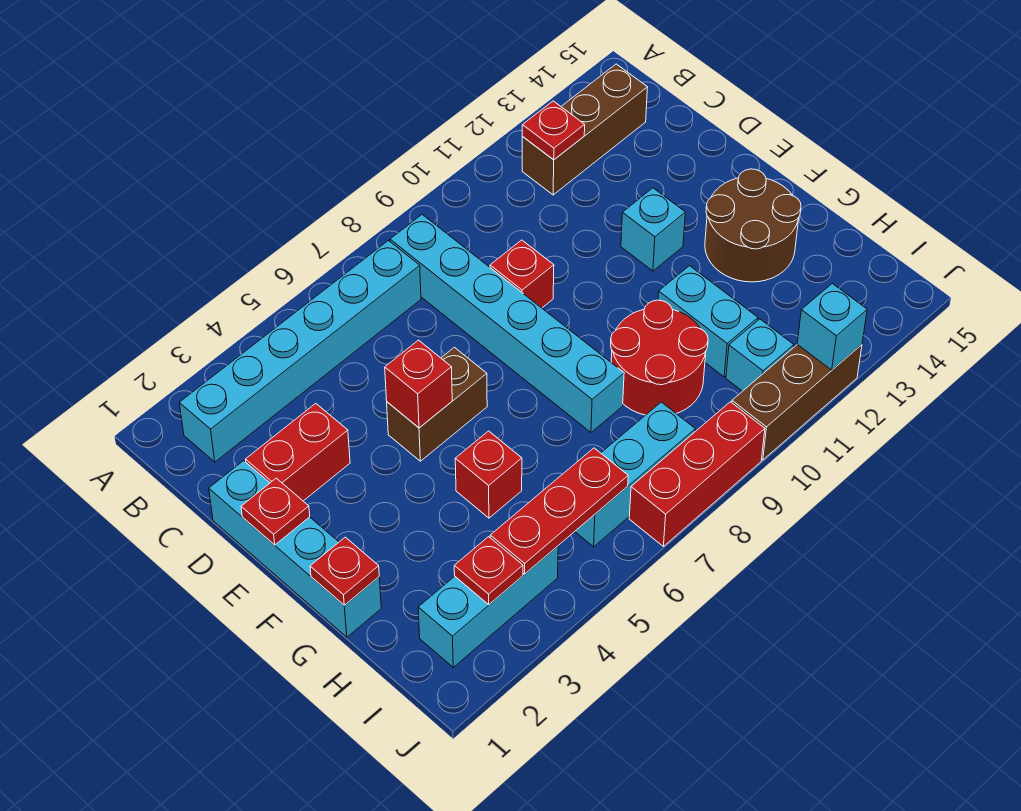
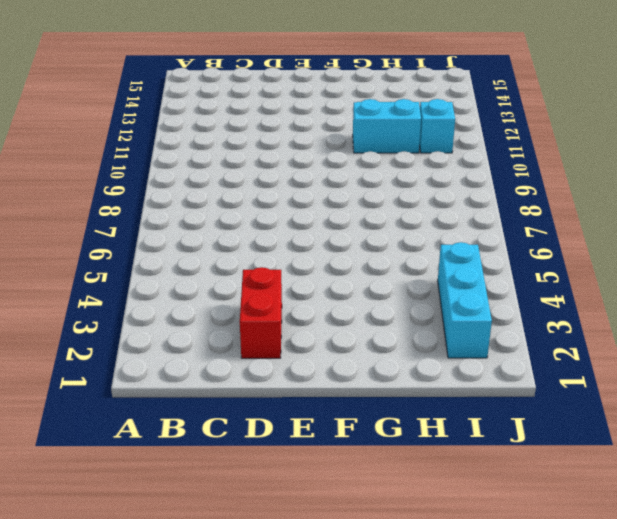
none -> cyan 1x6 brick [179,241,421,462]
none -> cyan 1x6 brick [390,215,624,432]
none -> brown 1x3 brick [522,64,648,195]

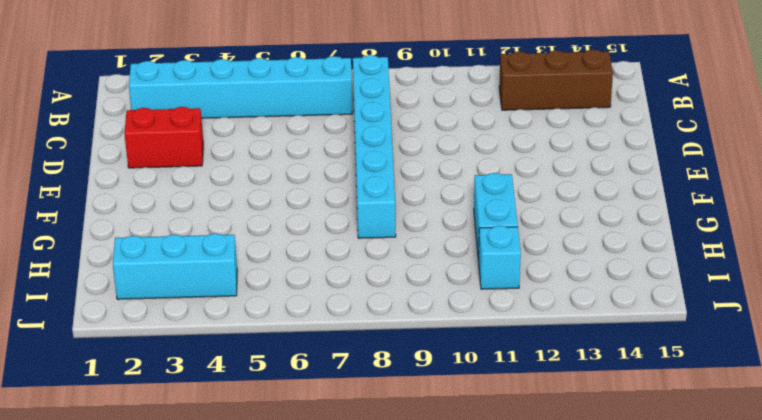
none -> cyan 1x4 brick [209,461,381,637]
none -> red 1x1 brick [490,240,554,308]
none -> brown 1x2 brick [387,347,487,461]

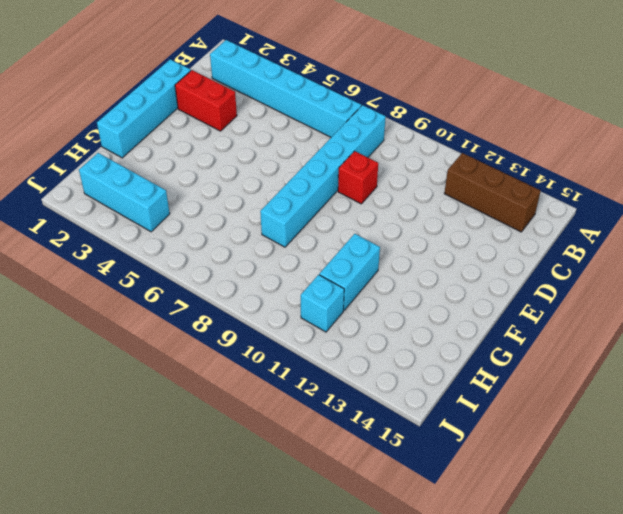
none -> brown 1x2 brick [387,347,487,461]
none -> cyan 1x1 brick [621,188,685,271]
none -> brown 2x2 round brick [705,169,801,282]

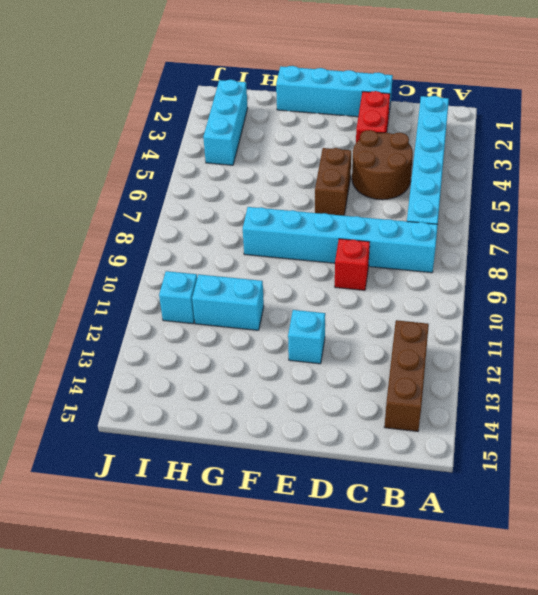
brown 2x2 round brick [352,130,413,200] -> brown 2x2 round brick moved to [705,169,801,282]
none -> red 1x1 brick [455,431,522,518]
none -> red 2x2 round brick [611,300,708,415]
none -> cyan 1x3 brick [575,402,695,547]

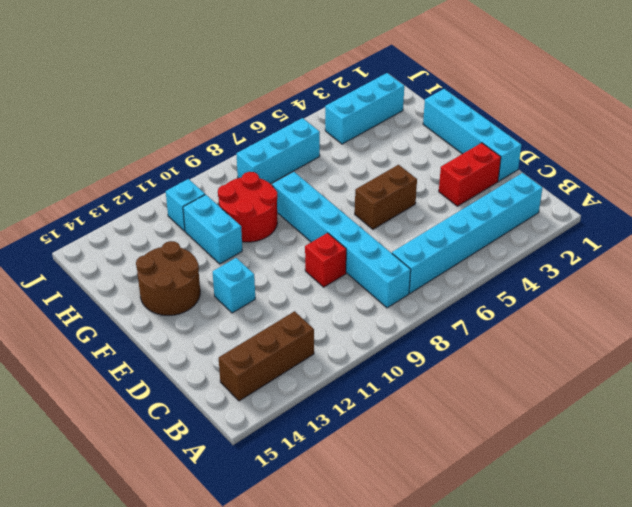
none -> red 1x1 brick [455,431,522,518]
none -> red 1x3 brick [629,402,765,546]
none -> brown 1x3 brick [732,344,862,460]

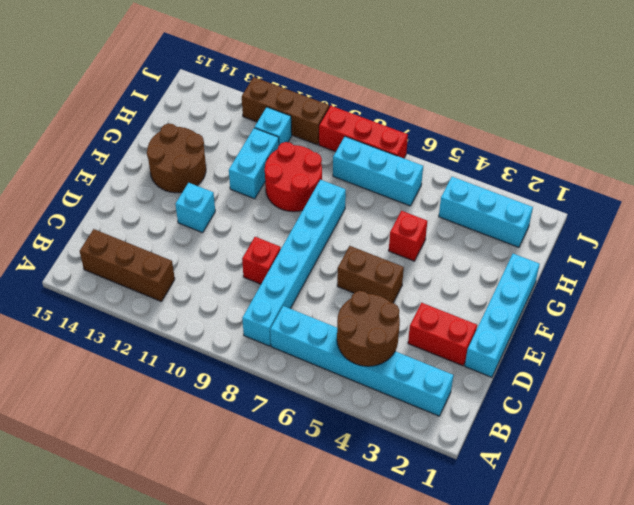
brown 2x2 round brick [337,291,400,366] -> none
none -> red 1x1 plate [522,101,585,160]
none -> red 1x1 plate [241,478,310,545]
none -> red 1x1 brick [385,340,452,428]

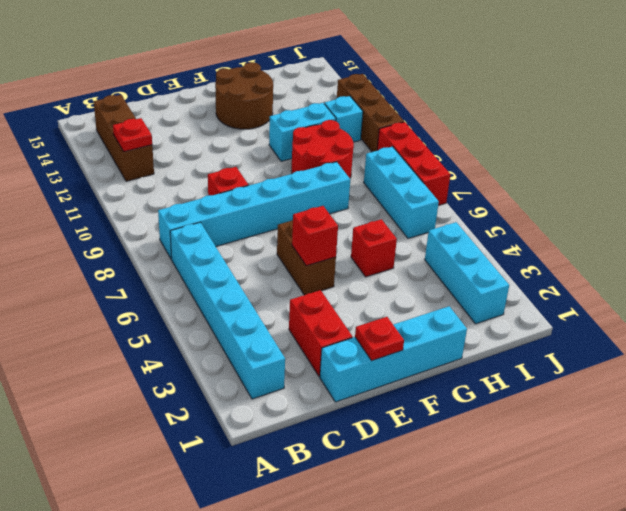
none -> cyan 1x1 brick [621,188,685,271]
none -> red 1x1 plate [310,537,379,605]
none -> red 1x1 plate [454,537,523,604]

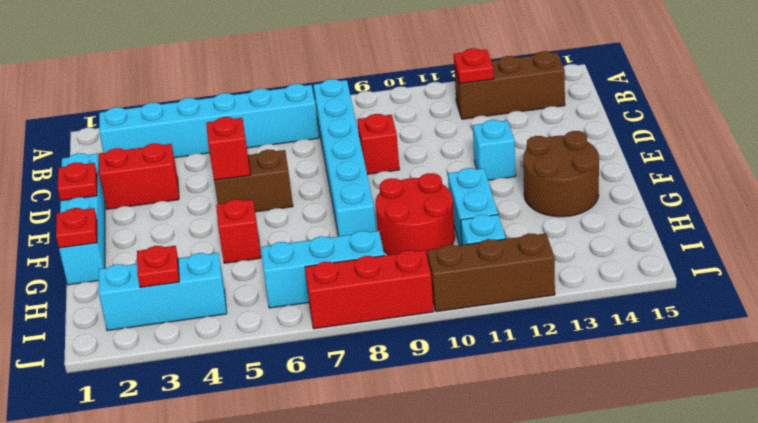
none -> red 1x3 plate [490,448,628,574]
none -> cyan 1x1 brick [797,283,867,370]

